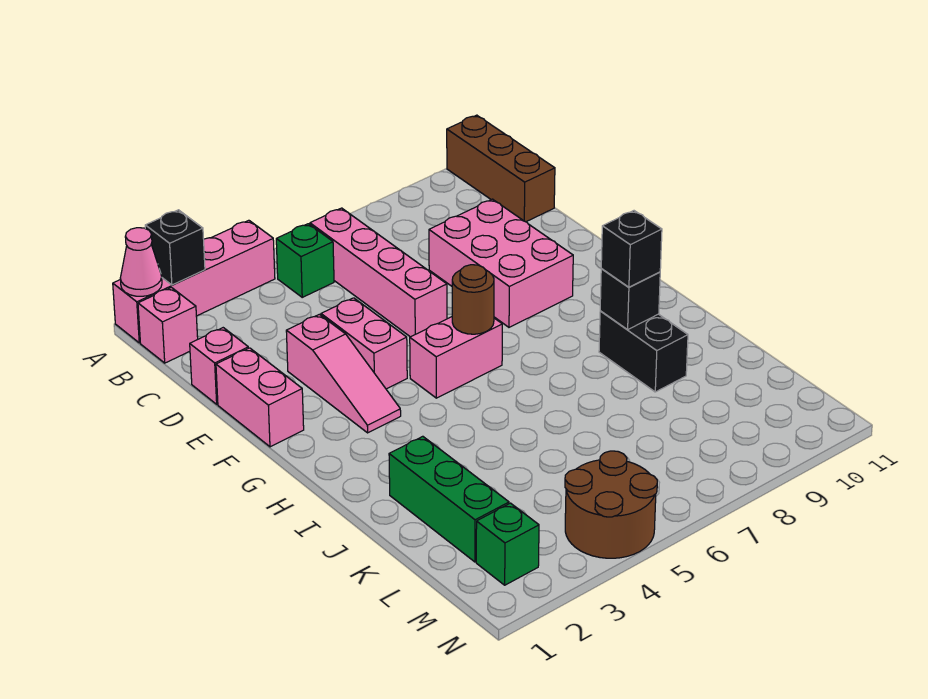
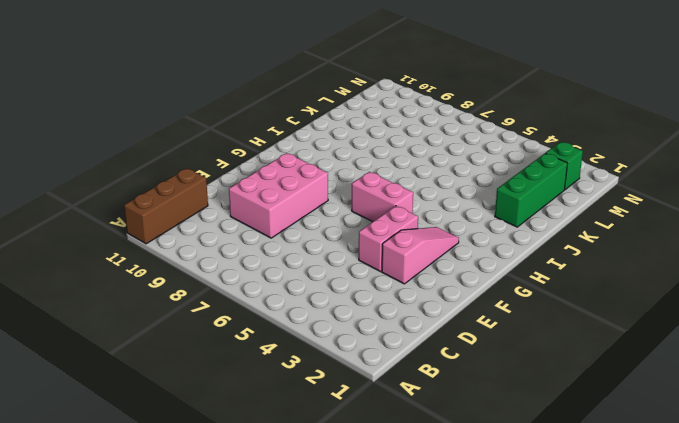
none -> pink 1x4 brick [113,220,275,343]
none -> pink 1x1 brick [138,287,198,363]
none -> green 1x1 brick [276,224,334,297]

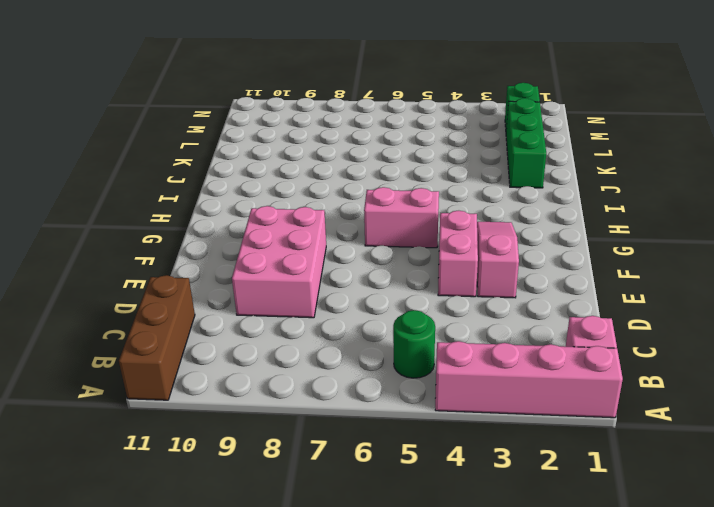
green 1x1 round brick [393,310,435,378] -> green 1x1 brick [276,224,334,297]
none -> pink 1x4 brick [310,208,447,337]
none -> pink 1x1 brick [190,328,248,404]
none -> pink 1x2 brick [216,348,304,447]

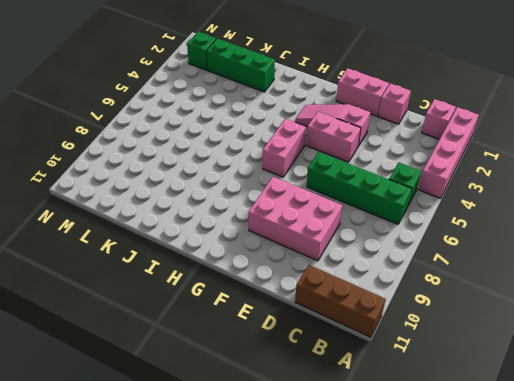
green 1x4 brick [307,152,412,224] -> pink 1x4 brick [310,208,447,337]
none -> black 1x2 brick [599,311,688,392]
none -> brown 2x2 round brick [565,451,657,558]
none -> pink 1x1 cone [120,228,162,296]

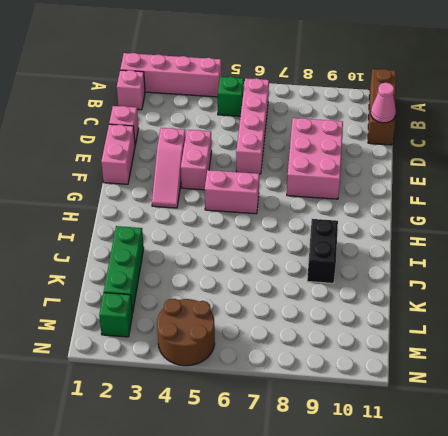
pink 1x1 cone [371,83,396,123] -> pink 1x1 cone moved to [120,228,162,296]
none -> black 1x1 brick [145,210,205,285]
none -> brown 1x1 round brick [452,265,494,334]
none -> black 1x1 brick [600,269,660,330]

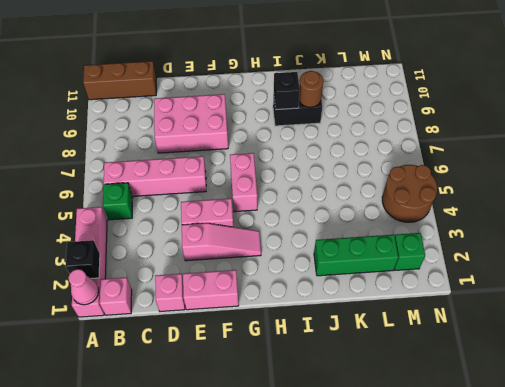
brown 1x1 round brick [299,71,323,107] -> brown 1x1 round brick moved to [452,265,494,334]
none -> black 1x1 brick [601,211,662,287]

